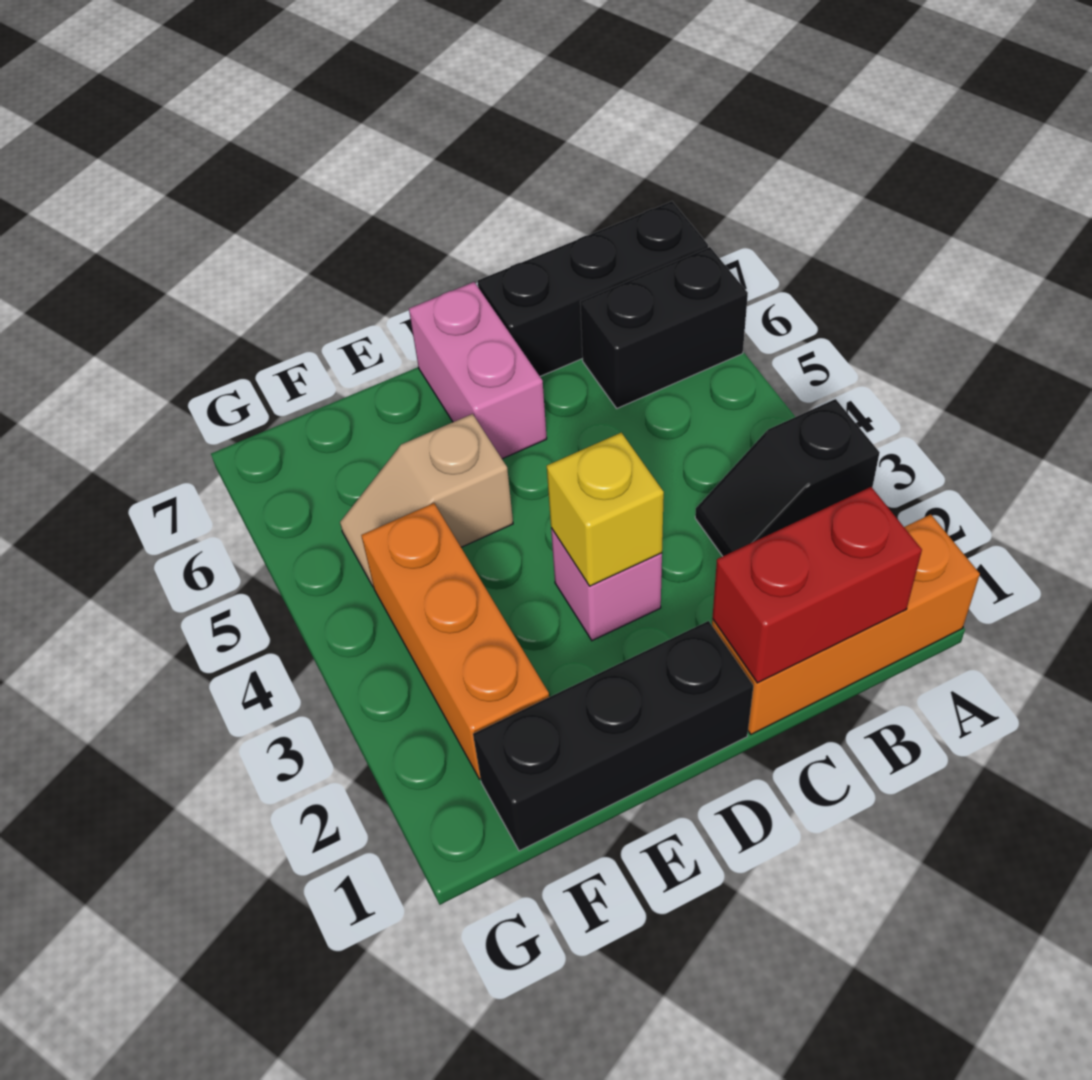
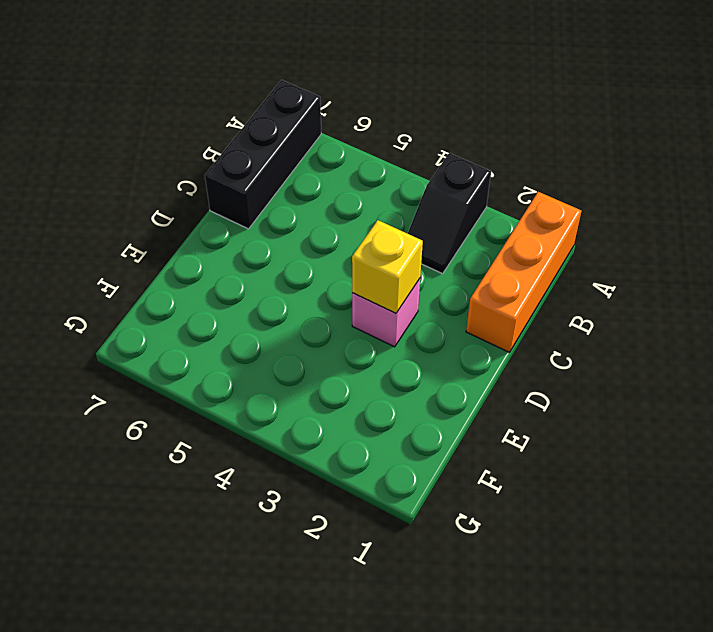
none -> black 1x2 brick [580,247,748,408]
none -> black 1x3 brick [473,621,753,851]

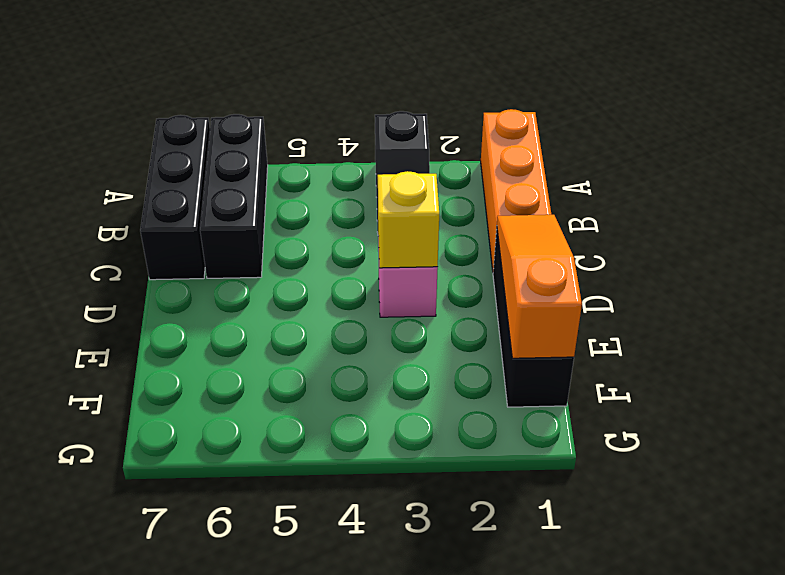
black 1x3 brick [200,114,268,278] -> black 1x2 brick [580,247,748,408]
orange 1x3 slope [497,215,582,358] -> none
none -> pink 1x2 brick [409,282,547,459]
none -> tan 1x2 slope [340,414,513,587]

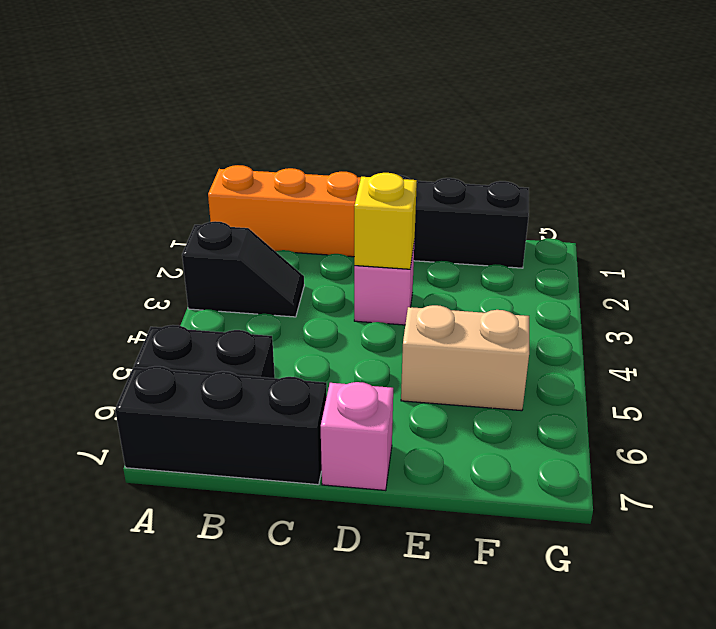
pink 1x1 brick [321,382,393,491] -> pink 1x2 brick [409,282,547,459]
tan 1x2 brick [401,305,529,411] -> tan 1x2 slope [340,414,513,587]
none -> orange 1x3 brick [361,503,549,779]
none -> red 1x2 brick [712,487,922,683]

